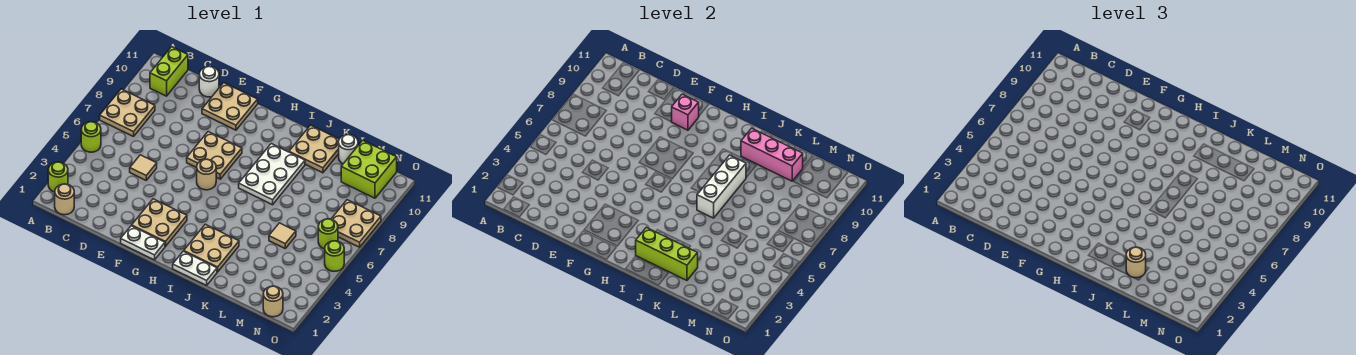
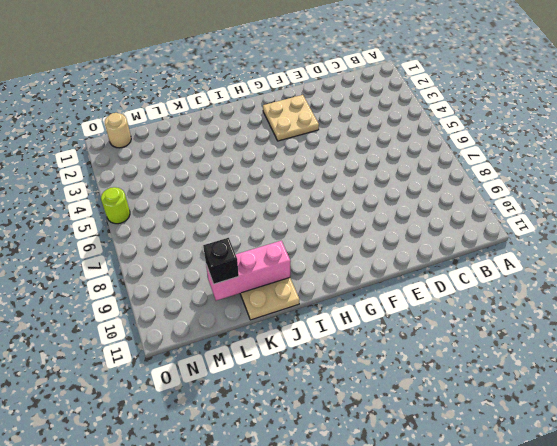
black 1x1 brick [203,238,239,284] -> none
none -> lime 1x1 round brick [48,162,68,192]
none -> lime 1x1 round brick [81,122,101,152]
none -> tan 2x2 plate [100,89,155,137]

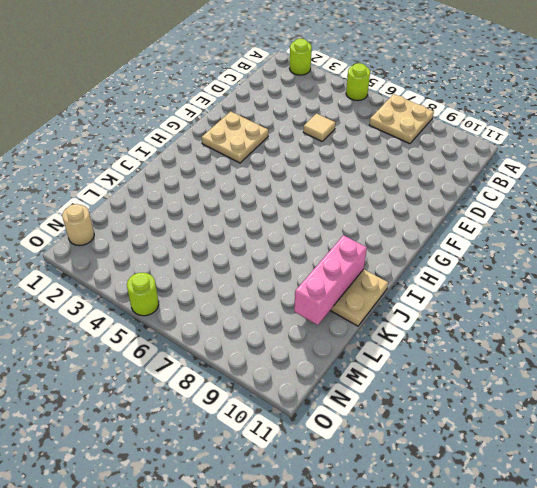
none -> tan 1x1 round brick [55,184,74,215]
none -> lime 1x2 brick [150,47,188,96]
none -> white 1x1 round brick [199,67,219,97]

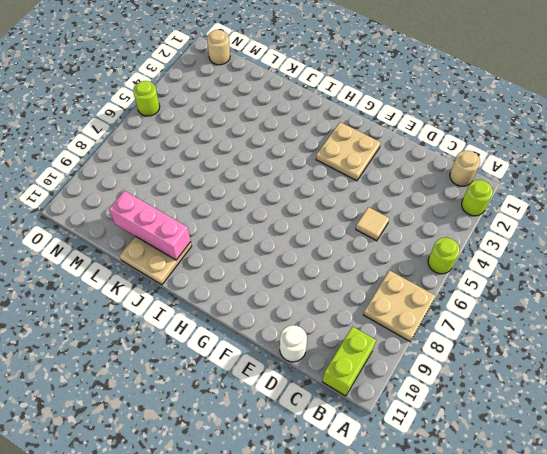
none -> tan 2x2 plate [202,83,258,130]
none -> white 1x2 plate [121,226,165,260]
none -> tan 2x2 plate [187,132,242,179]

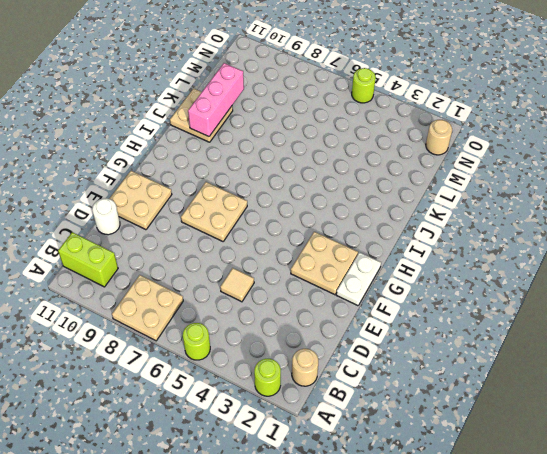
none -> tan 1x1 round brick [197,159,216,190]
none -> white 1x2 plate [173,251,217,285]
none -> tan 2x2 plate [184,224,239,272]

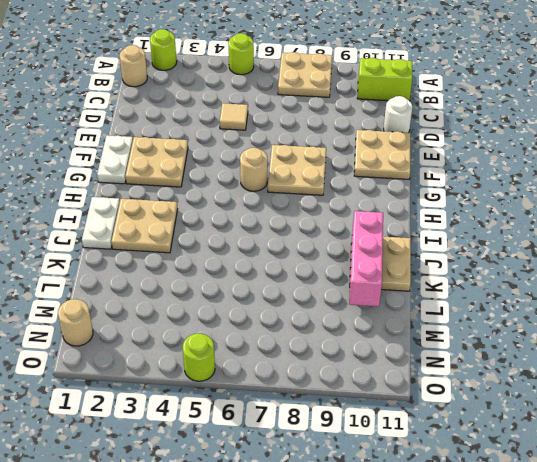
none -> white 2x3 plate [239,144,305,205]
none -> tan 1x1 tile [269,223,296,248]
none -> white 1x1 round brick [339,135,358,164]

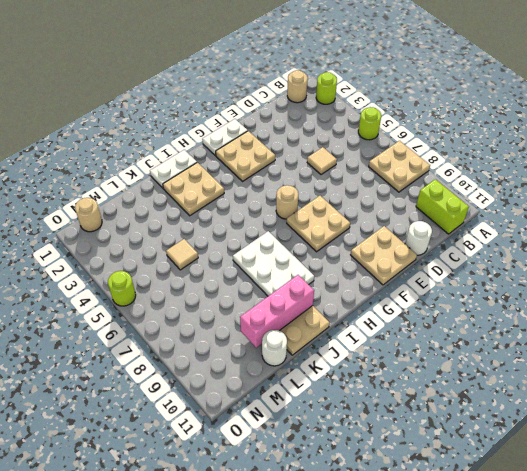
none -> lime 2x2 brick [341,140,397,198]
none -> lime 1x1 round brick [318,219,338,249]
none -> tan 2x2 plate [331,200,381,247]

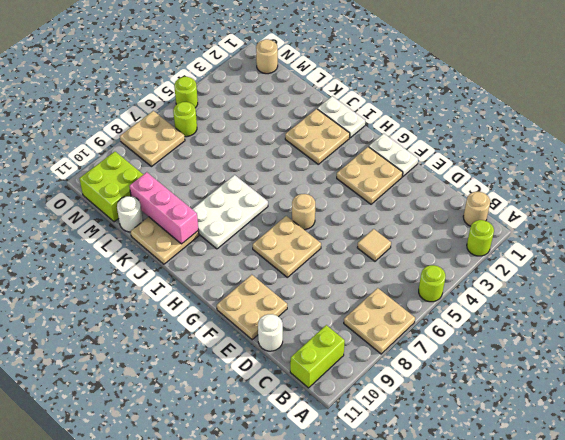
none -> tan 1x1 tile [269,223,296,248]
none -> pink 1x1 brick [672,94,699,130]
none -> lime 1x3 brick [636,227,698,280]

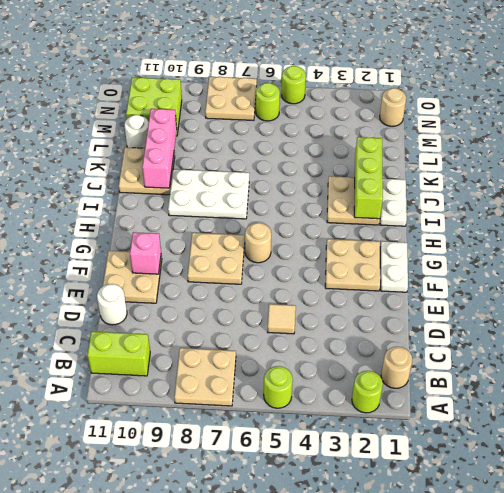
none -> tan 1x1 tile [269,223,296,248]
none -> white 1x3 brick [697,155,746,218]
none -> tan 1x1 round brick [1126,247,1146,278]

